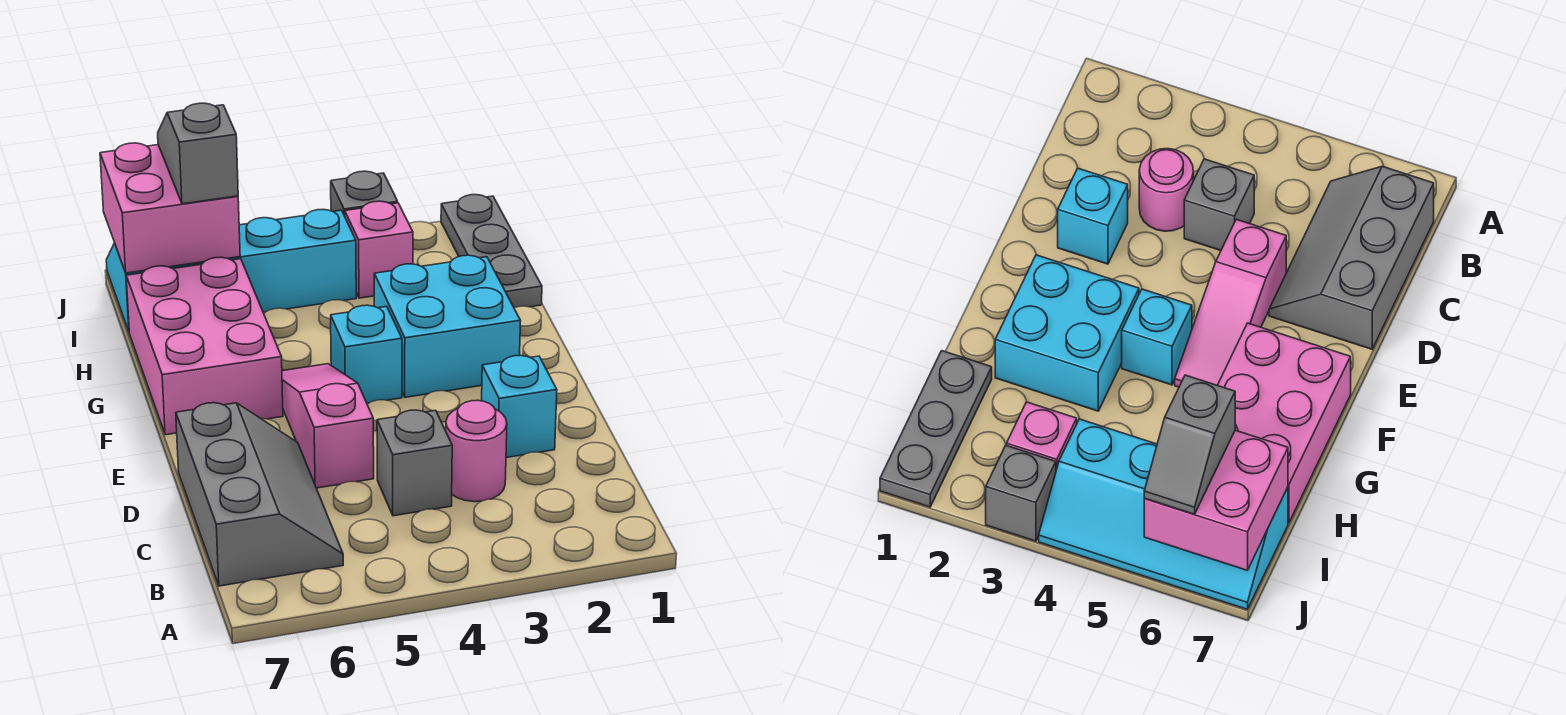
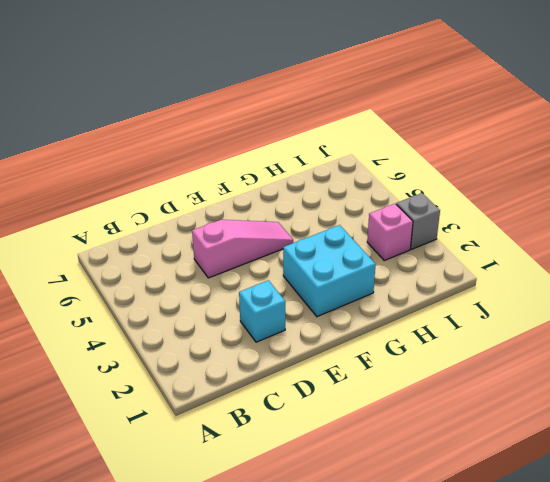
none -> grey 2x3 slope [176,403,343,586]
none -> pink 1x1 round brick [446,400,507,502]
none -> grey 1x1 brick [377,410,452,516]

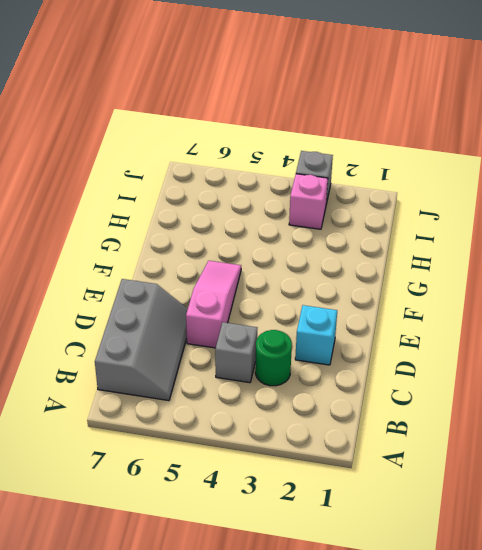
green 1x1 round brick [255,330,292,386] -> pink 1x1 round brick [446,400,507,502]
none -> cyan 2x2 brick [374,255,521,397]
none -> cyan 1x1 brick [331,305,402,403]
none -> pink 2x3 brick [126,257,283,435]

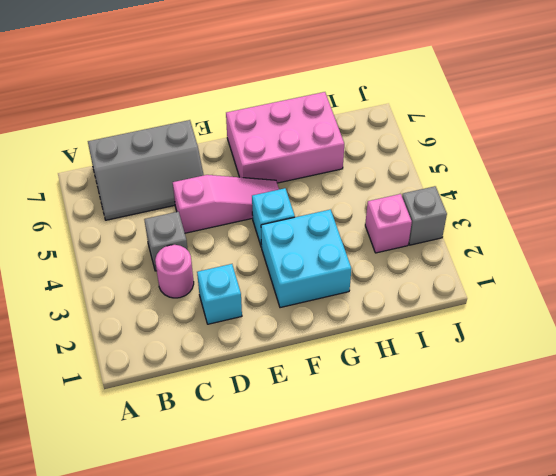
none -> grey 1x3 plate [441,195,542,308]
none -> cyan 2x4 slope [106,209,356,331]
none -> pink 2x2 brick [100,143,240,273]

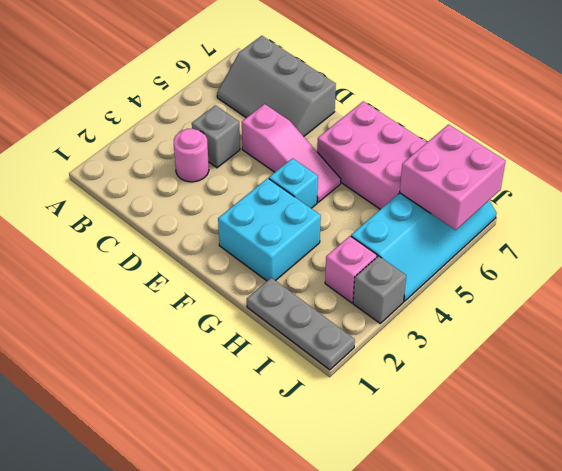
none -> cyan 1x1 brick [482,355,557,458]
none -> grey 1x2 slope [158,103,238,204]

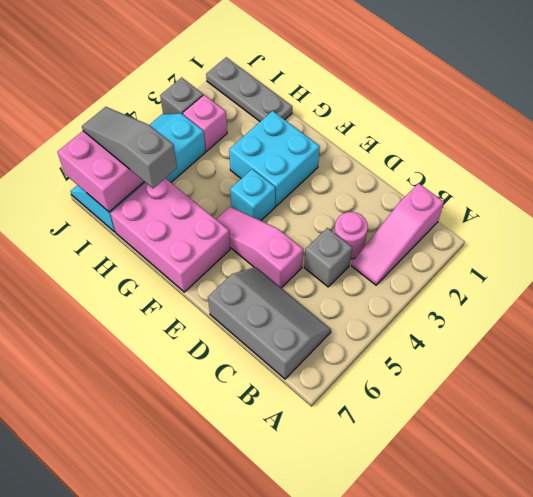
pink 1x3 slope [352,183,444,285] -> none
grey 1x3 slope [82,107,177,189] -> grey 1x2 slope [158,103,238,204]
none -> cyan 1x1 brick [482,355,557,458]

